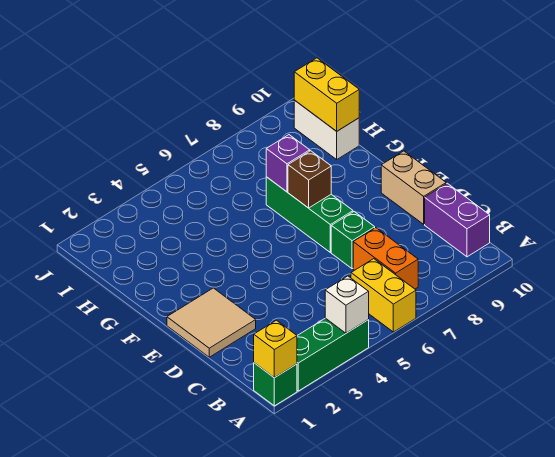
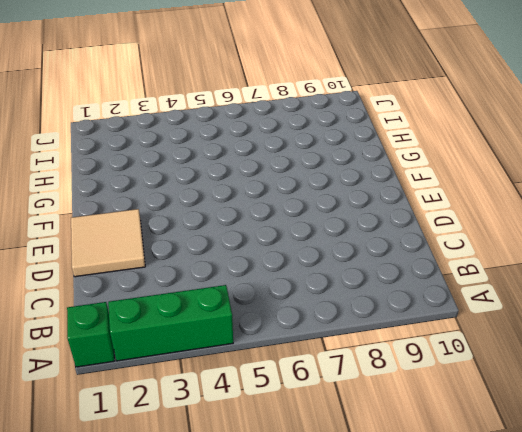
none -> yellow 1x2 brick [351,259,416,332]
none -> orange 1x2 brick [353,228,418,289]
none -> purple 1x2 brick [425,183,490,257]

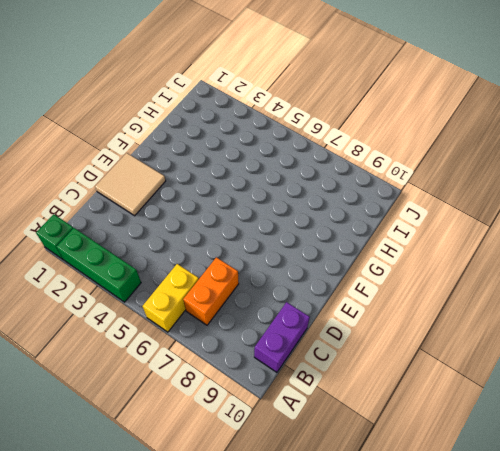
none -> green 1x1 brick [331,212,375,269]
none -> tan 1x2 brick [381,151,446,224]
none -> green 1x3 brick [266,177,353,252]

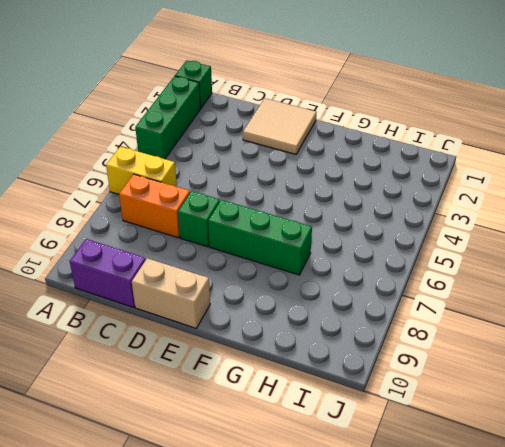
none -> white 1x2 brick [294,100,359,159]
none -> yellow 1x1 brick [254,320,297,378]
none -> white 1x1 brick [325,276,369,333]

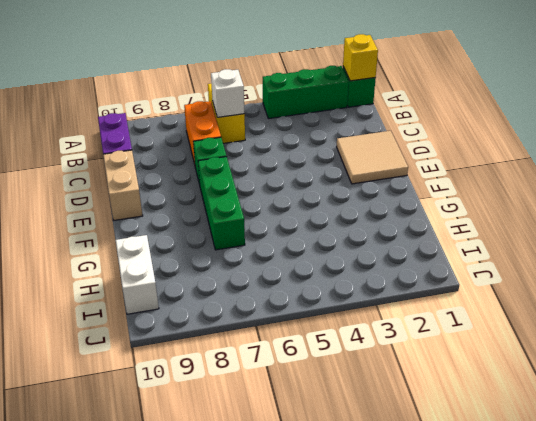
white 1x1 brick [211,69,244,117] -> white 1x1 brick moved to [325,276,369,333]
none -> brown 1x1 brick [288,151,331,208]
none -> purple 1x1 brick [266,135,310,192]
none -> yellow 1x2 brick [294,58,359,131]

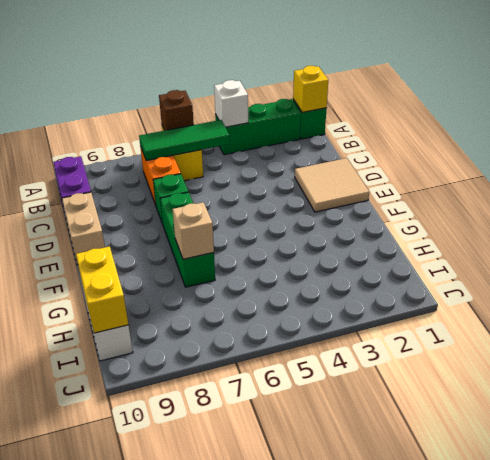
brown 1x1 brick [159,90,194,131] -> brown 1x1 brick moved to [288,151,331,208]
green 1x3 tile [139,120,230,161] -> none
tan 1x1 brick [172,202,214,259] -> purple 1x1 brick [266,135,310,192]

